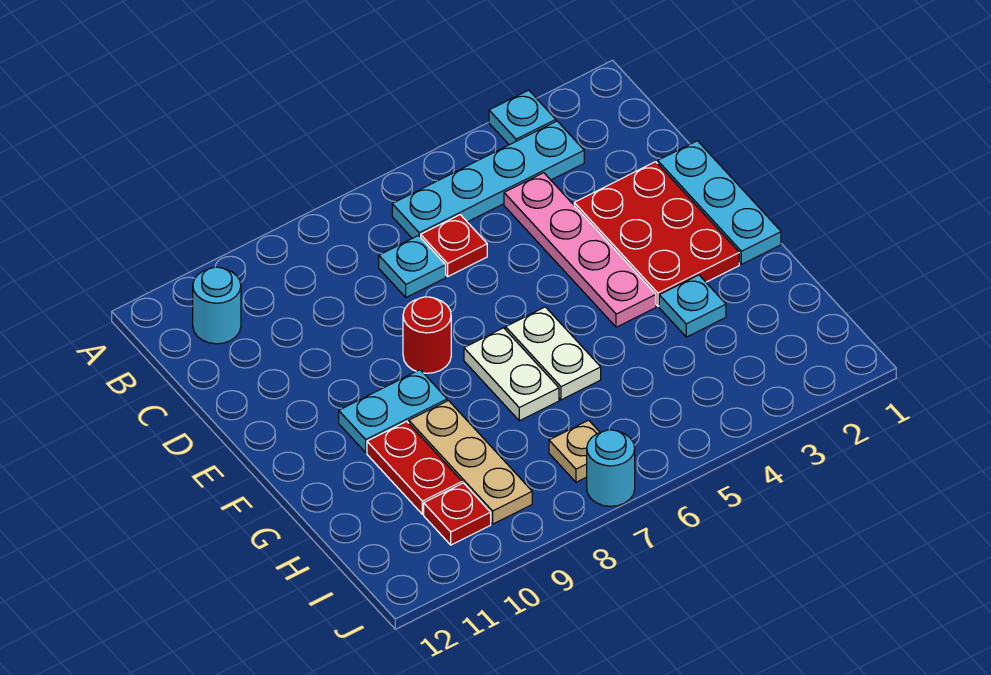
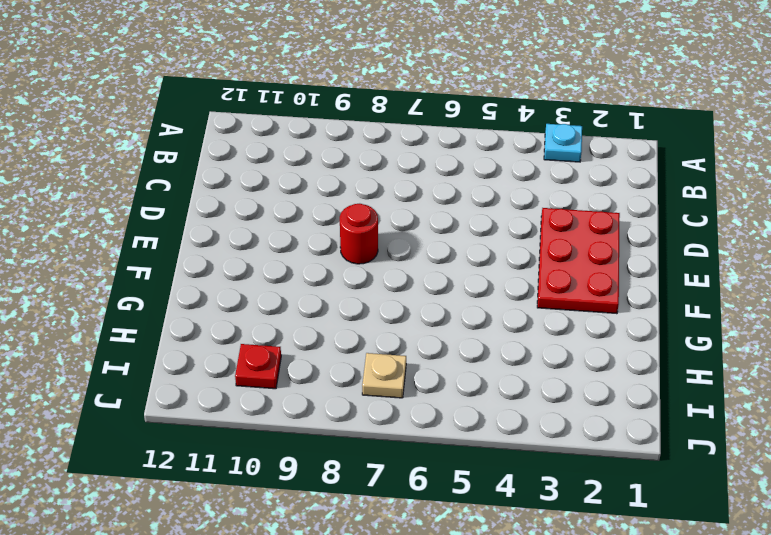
none -> cyan 1x4 plate [392,121,584,238]
none -> cyan 1x1 round brick [193,267,241,344]
none -> pink 1x4 plate [504,173,656,327]

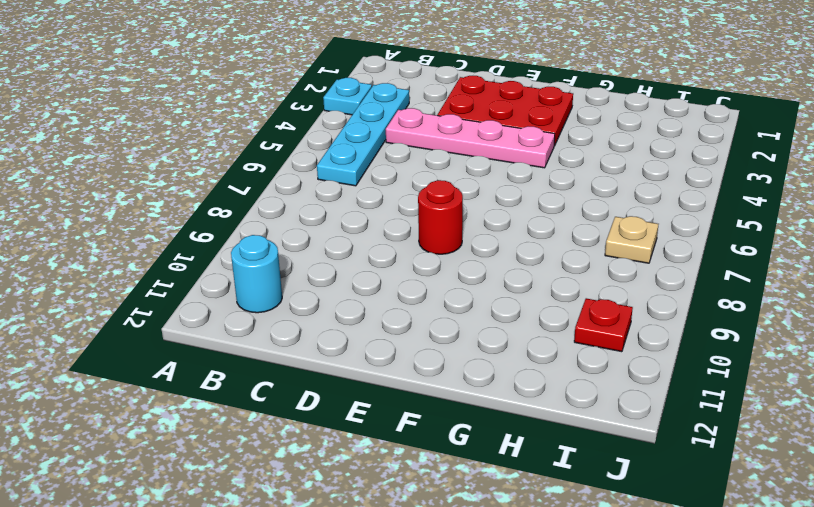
none -> red 1x1 plate [421,215,487,276]
none -> cyan 1x1 plate [379,236,446,297]
none -> cyan 1x3 plate [658,141,781,264]

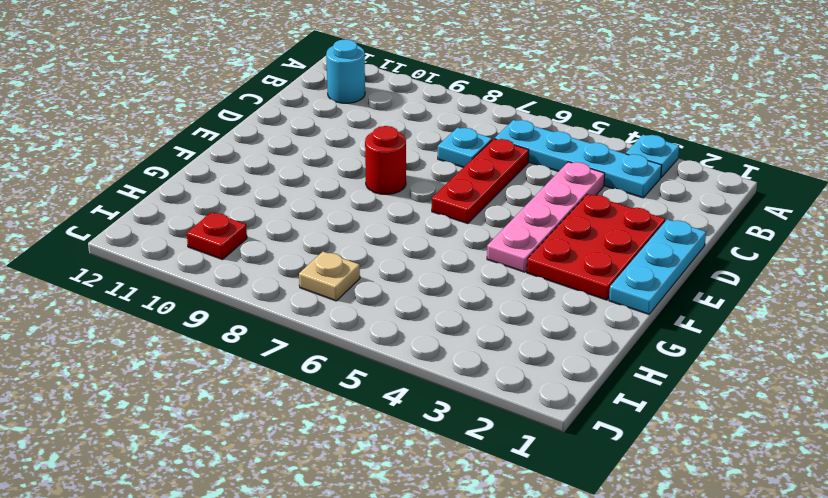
red 1x3 plate [432,139,529,224] -> red 1x1 plate [421,215,487,276]
none -> white 1x2 plate [506,307,601,400]
none -> white 1x2 plate [464,328,559,421]
none -> cyan 1x2 plate [339,370,447,453]

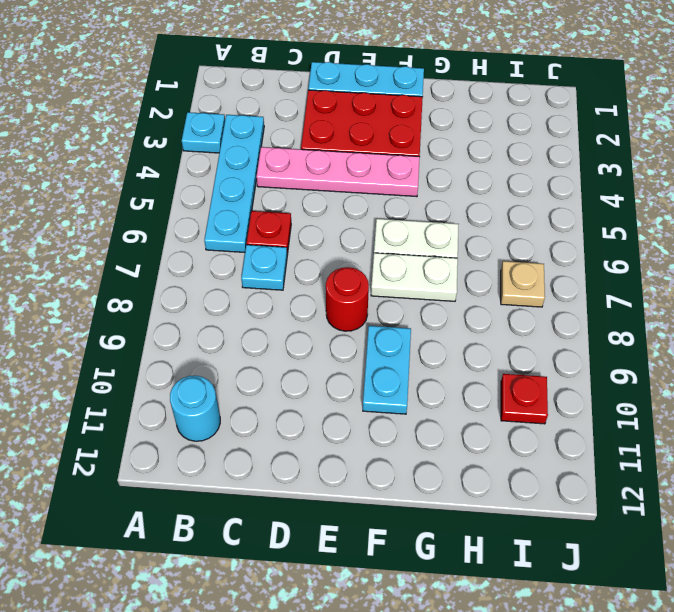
none -> cyan 1x1 plate [659,275,726,337]
none -> tan 1x3 plate [409,401,532,524]
none -> red 1x2 plate [367,421,462,514]

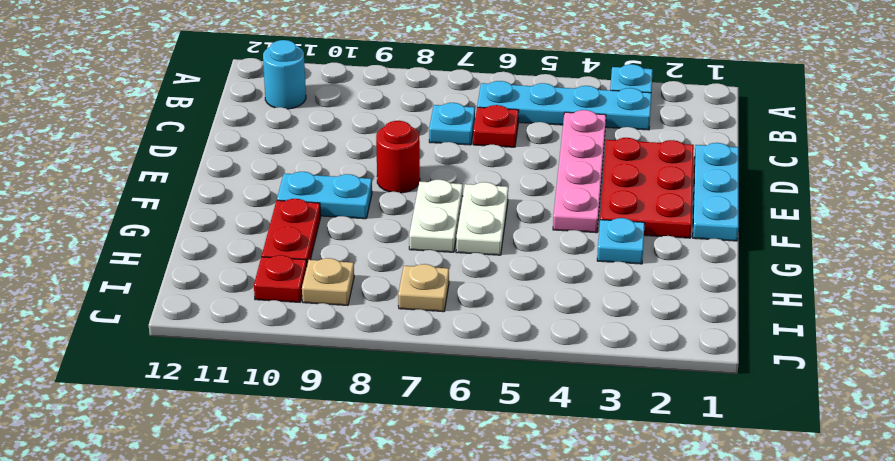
tan 1x1 plate [302,258,354,305] -> tan 1x3 plate [409,401,532,524]
none -> cyan 1x1 round brick [587,430,635,506]

